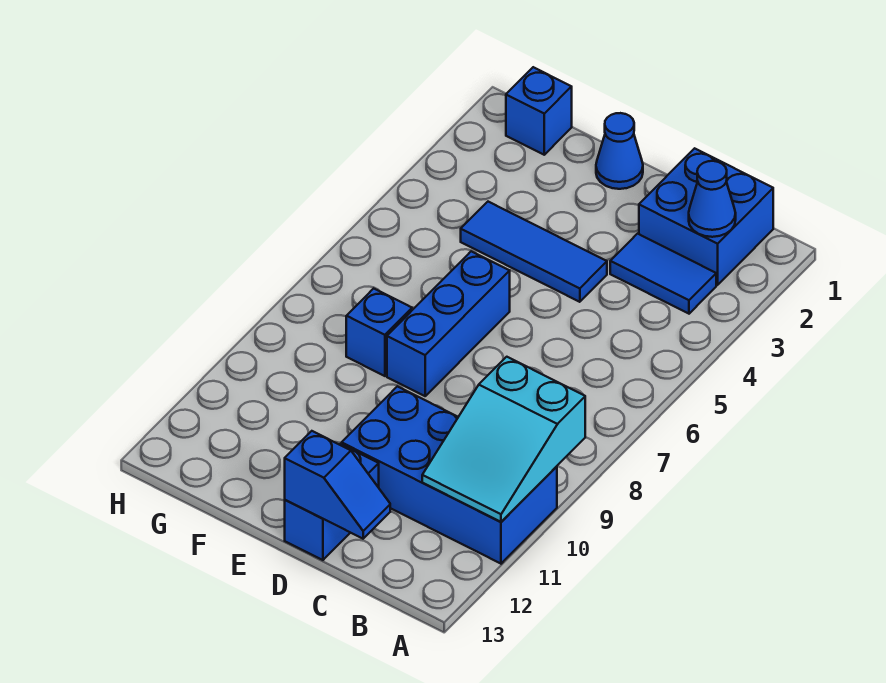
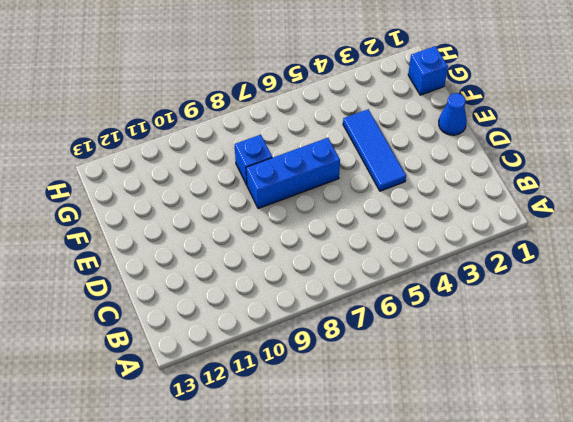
none -> blue 2x4 brick [342,386,557,564]
none -> blue 2x2 brick [639,148,773,285]
none -> blue 1x2 tile [610,234,716,314]

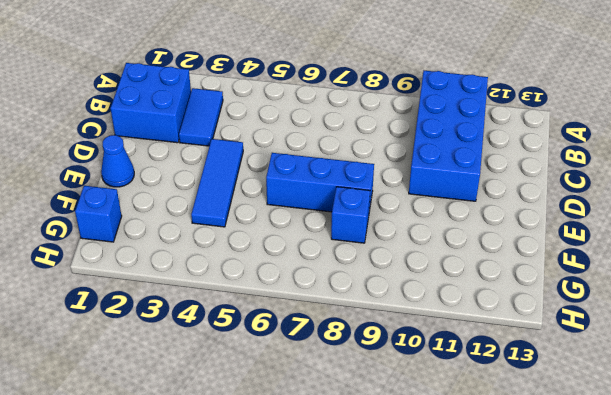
none -> blue 1x2 brick [285,444,379,560]
none -> cyan 2x3 slope [422,357,585,522]
none -> blue 1x1 cone [689,161,736,237]

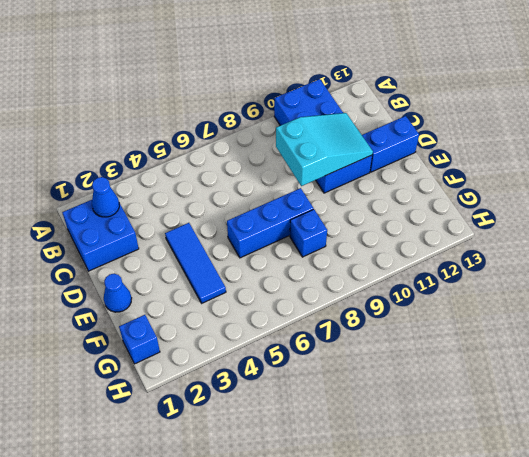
cyan 2x3 slope [276,113,373,186] -> cyan 2x3 slope moved to [422,357,585,522]
none -> blue 1x2 tile [610,234,716,314]
none -> blue 1x2 slope [285,431,390,539]

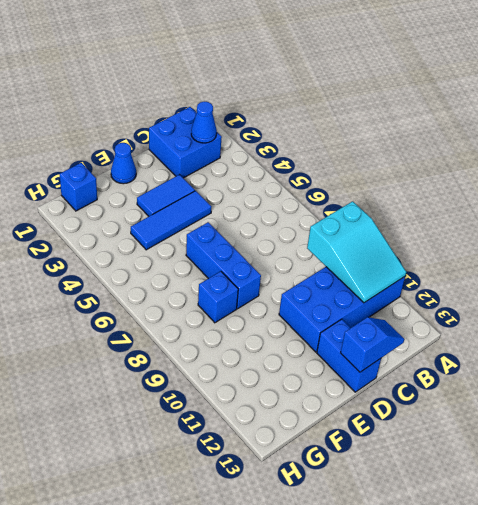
blue 1x2 tile [137,174,195,216] -> blue 1x2 tile moved to [610,234,716,314]

